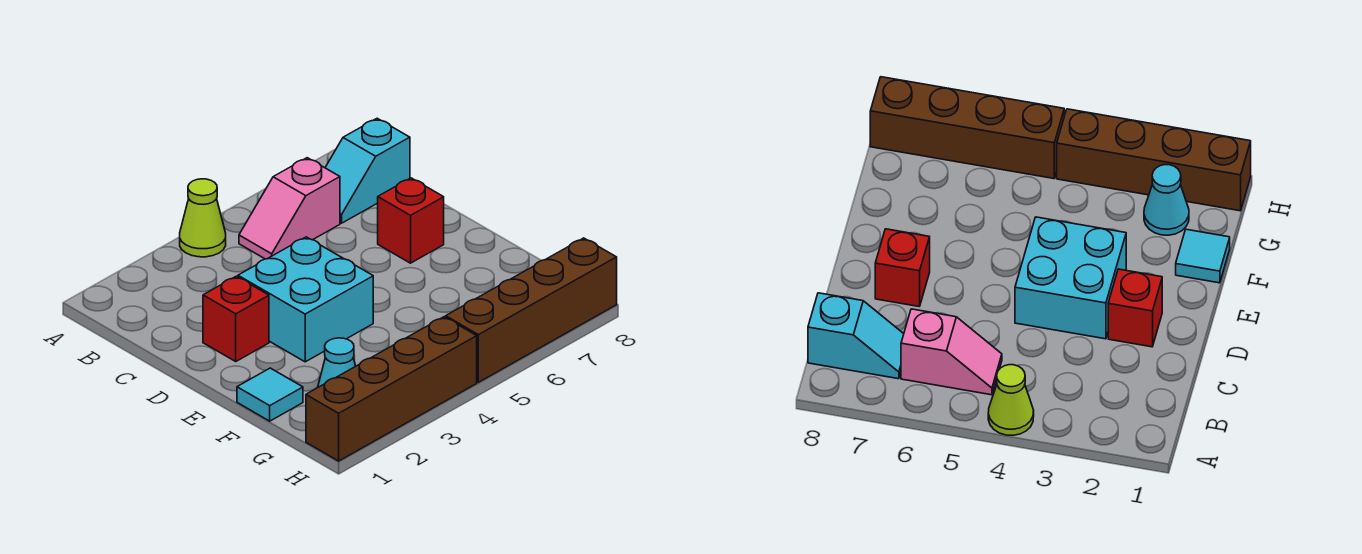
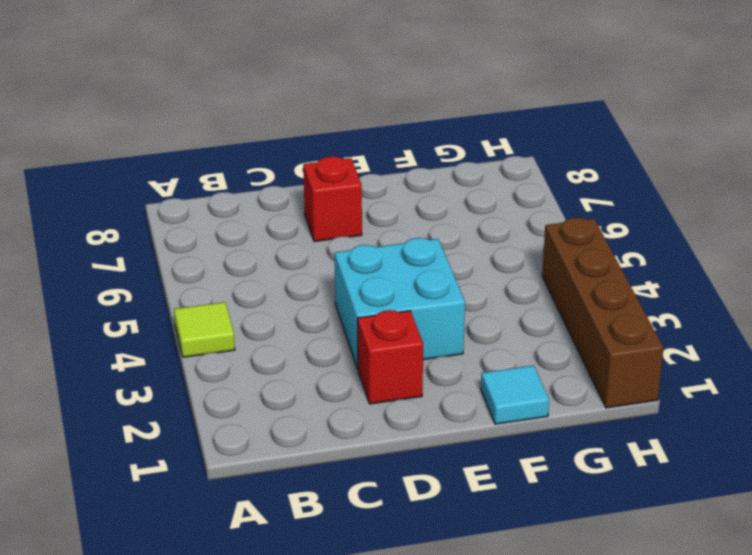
lime 1x1 tile [174,302,235,357] -> lime 1x1 cone [180,179,226,257]
none -> pink 1x2 slope [239,158,340,259]
none -> cyan 1x2 slope [325,118,410,223]

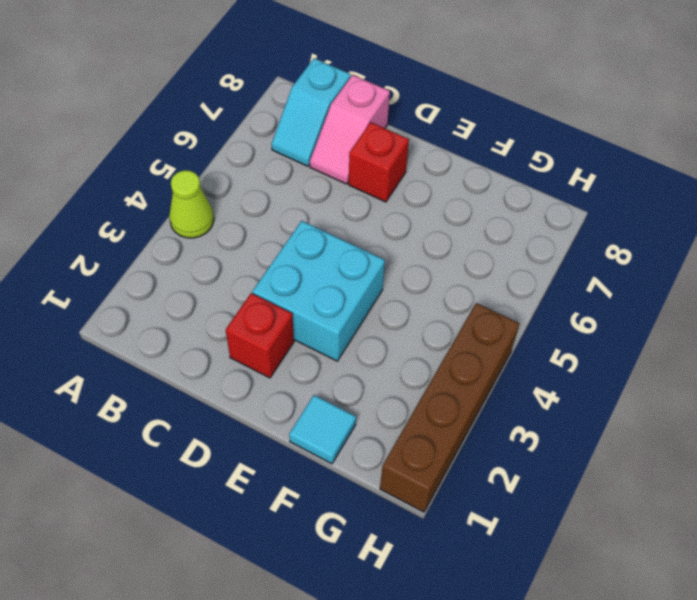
pink 1x2 slope [310,75,390,184] -> pink 1x2 slope moved to [239,158,340,259]
none -> cyan 1x1 cone [318,338,355,387]
none -> brown 1x4 brick [446,238,617,382]

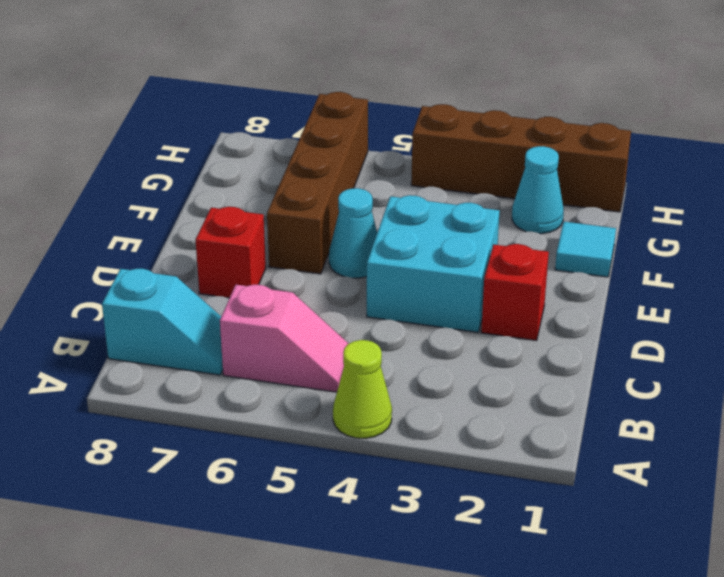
cyan 1x1 cone [329,188,377,278] -> none
brown 1x4 brick [267,92,368,274] -> brown 1x4 brick turned to [446,238,617,382]

